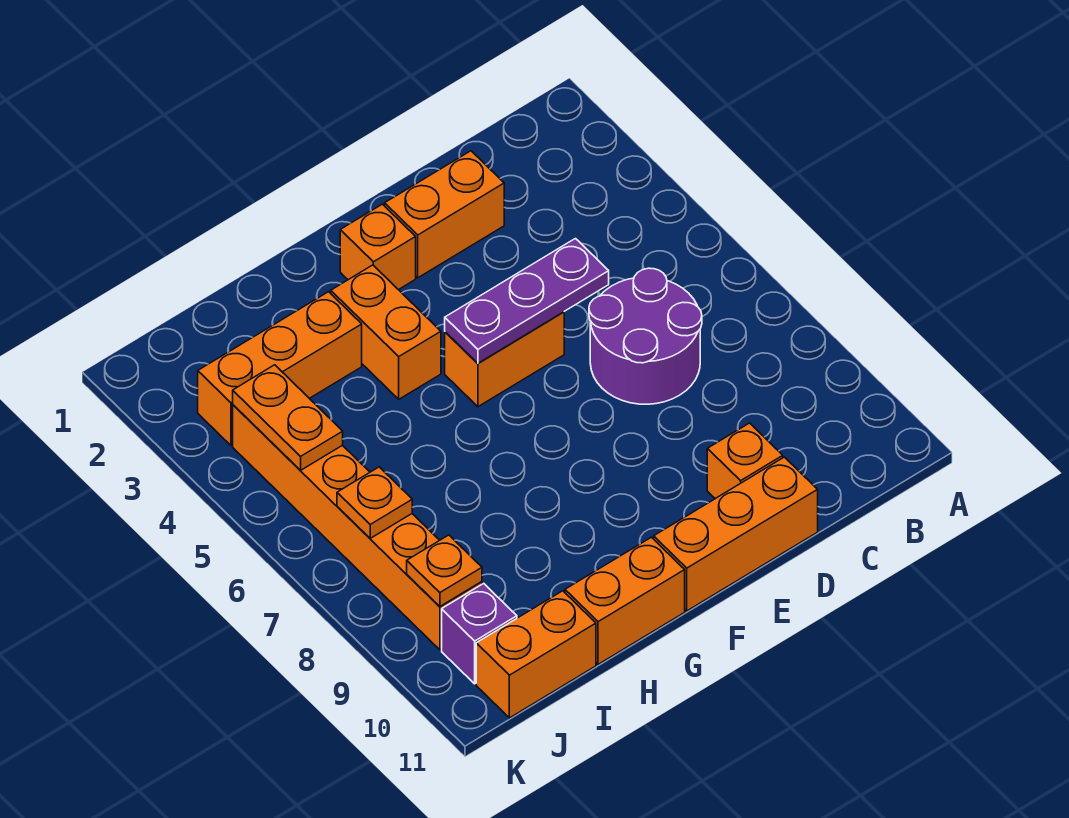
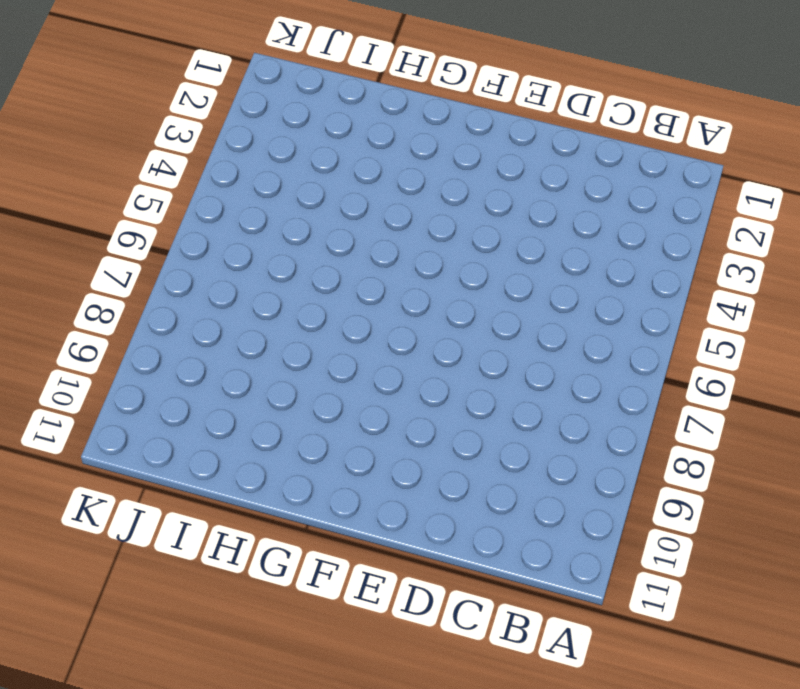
none -> purple 2x2 round brick [589,268,702,404]
none -> orange 1x2 brick [385,151,504,278]
none -> orange 1x1 brick [707,423,783,499]

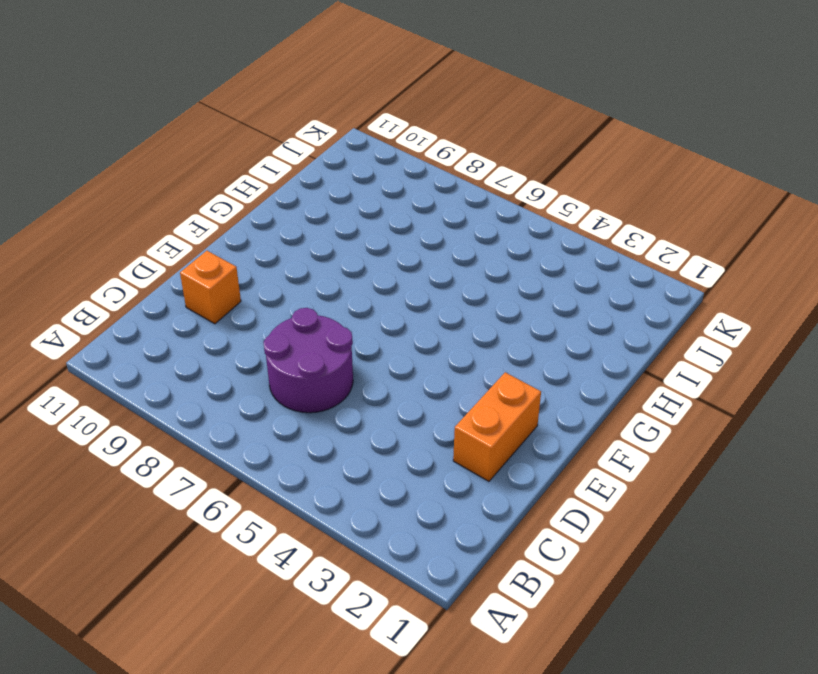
none -> orange 1x3 brick [654,457,818,611]
none -> orange 1x2 brick [445,312,564,407]
none -> orange 1x1 brick [340,204,416,290]

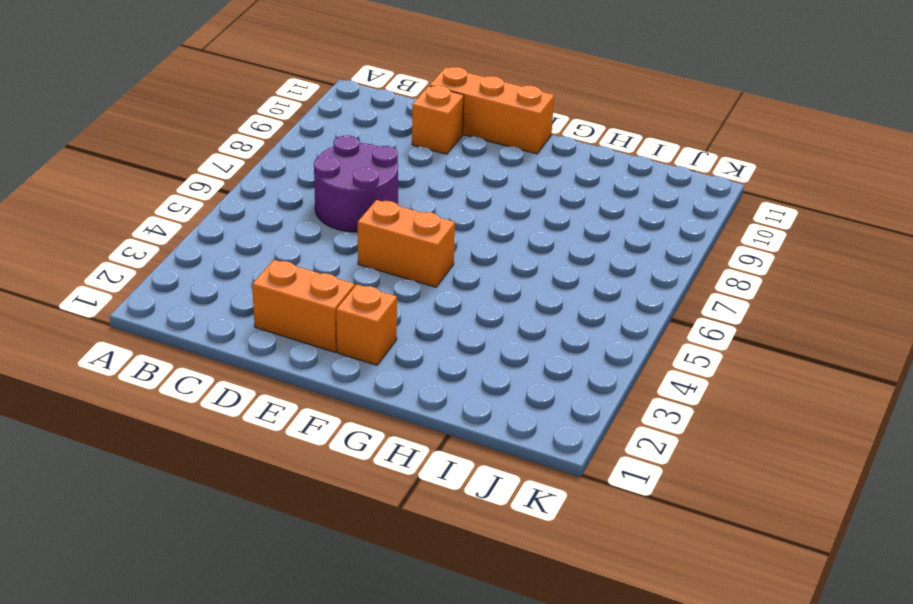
none -> orange 1x2 brick [331,265,441,399]
none -> orange 1x2 brick [565,537,685,664]
none -> orange 1x3 brick [198,292,362,445]

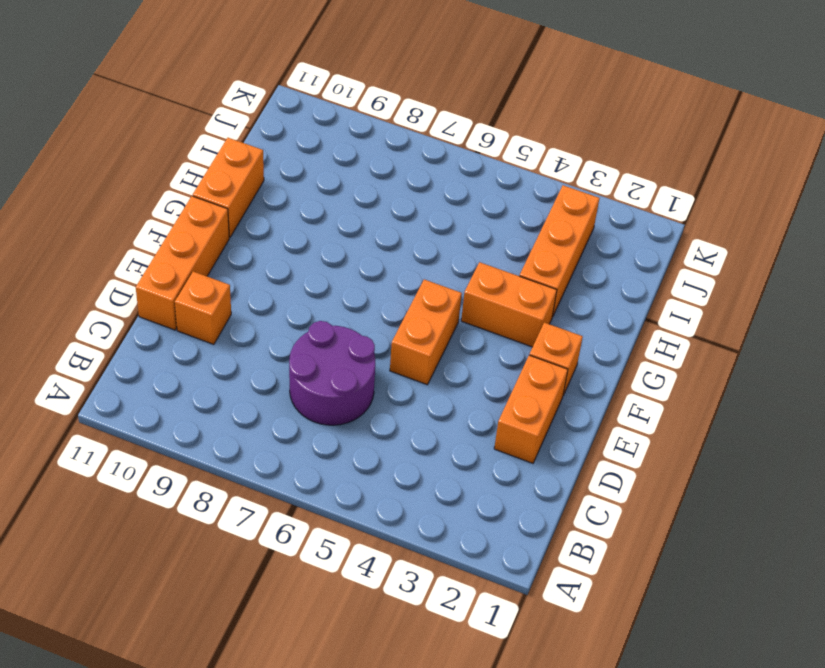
none -> orange 1x2 brick [476,591,596,718]
none -> orange 1x6 brick [233,405,482,650]
none -> purple 1x1 brick [442,583,517,684]

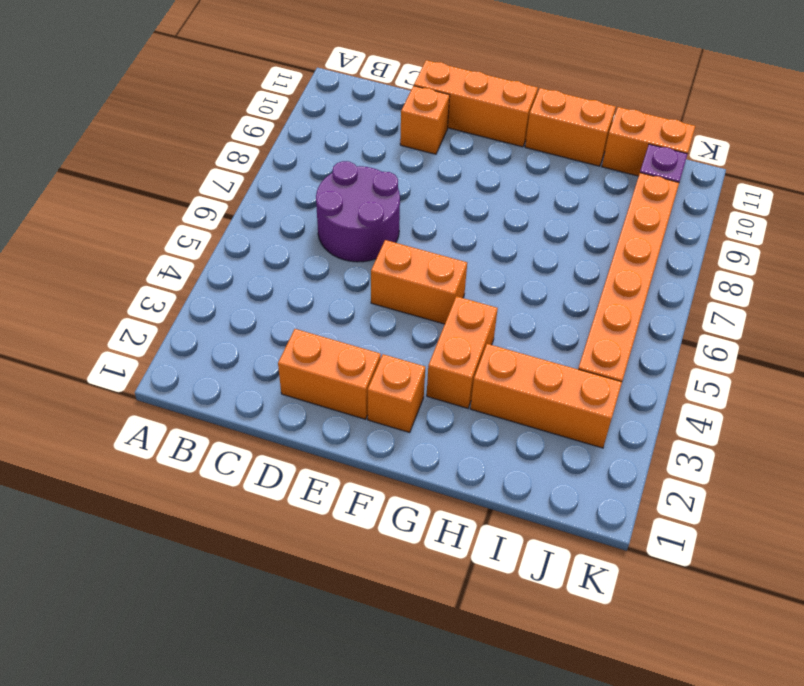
none -> purple 1x3 plate [445,239,609,363]
none -> orange 1x2 plate [233,365,343,470]
none -> orange 1x1 plate [337,467,412,538]

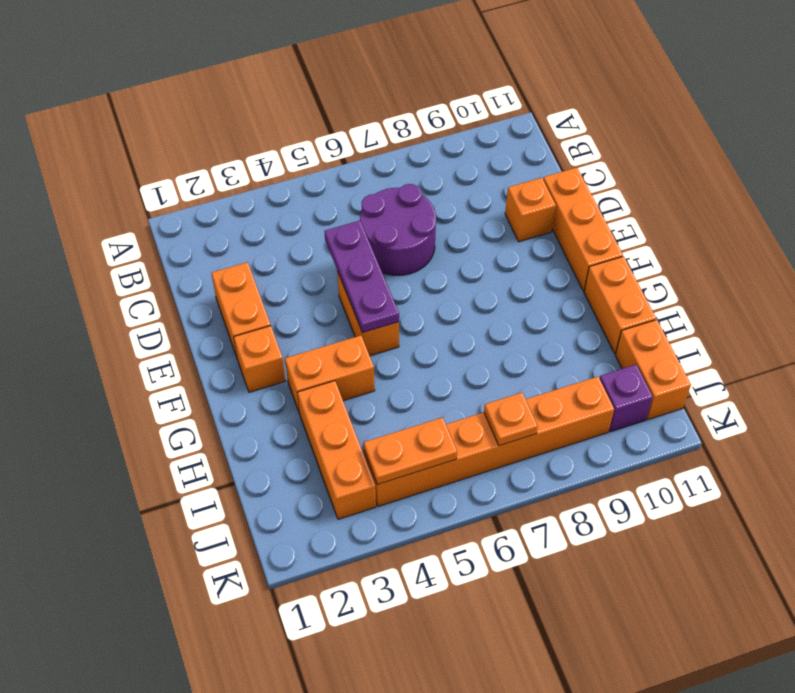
none -> orange 1x1 plate [407,535,482,606]

